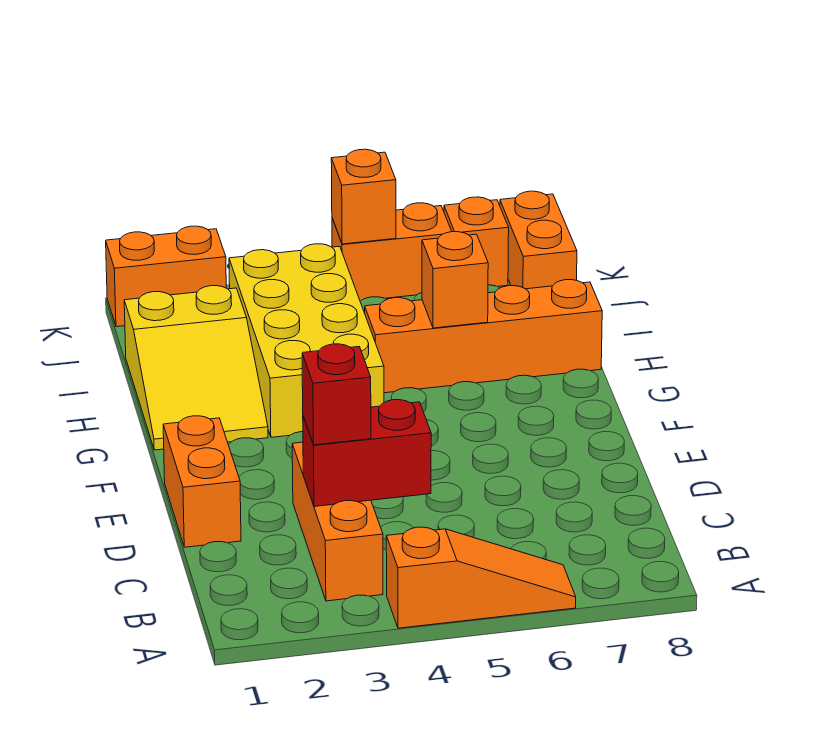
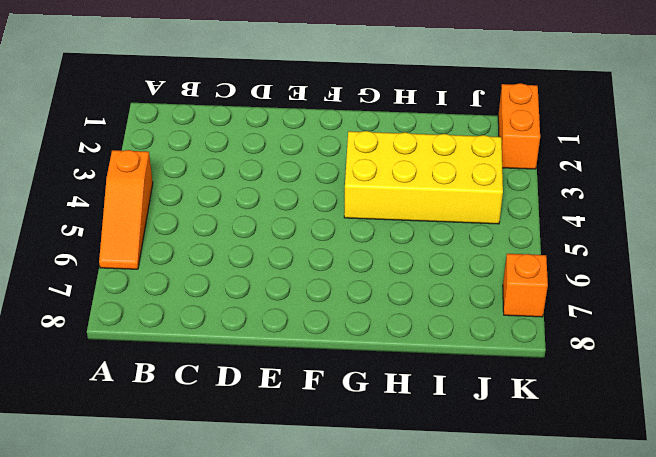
none -> orange 1x3 brick [292,442,383,601]
none -> orange 1x2 brick [163,416,241,547]
none -> yellow 2x3 slope [124,286,268,450]

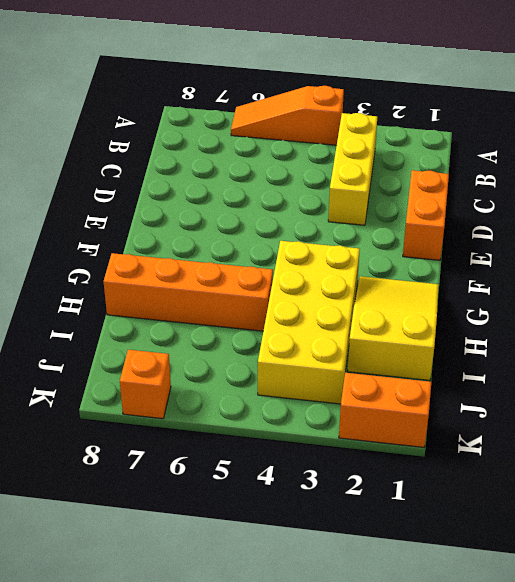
yellow 1x3 brick [328,113,377,225] -> orange 1x3 brick [292,442,383,601]
none -> orange 1x2 brick [500,191,577,289]
none -> orange 1x2 brick [332,203,452,301]
none -> red 1x2 brick [303,400,431,507]

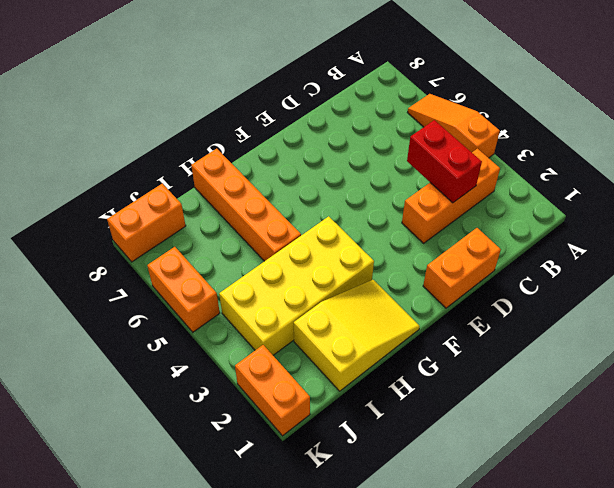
none -> orange 1x1 brick [444,197,509,287]
none -> orange 1x1 brick [422,232,488,328]
none -> orange 1x1 brick [331,149,396,244]

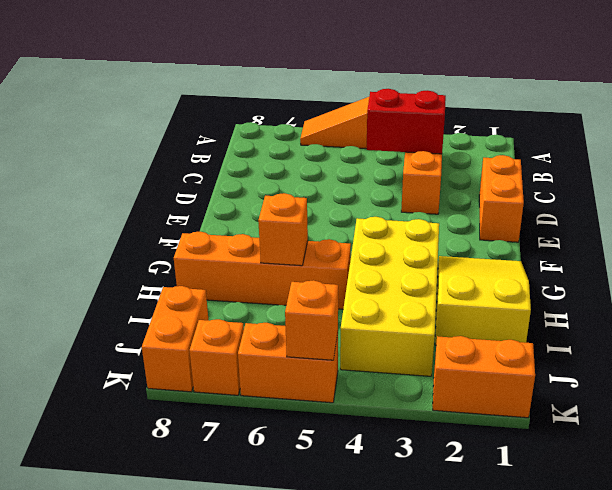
none -> red 1x1 brick [302,344,371,445]

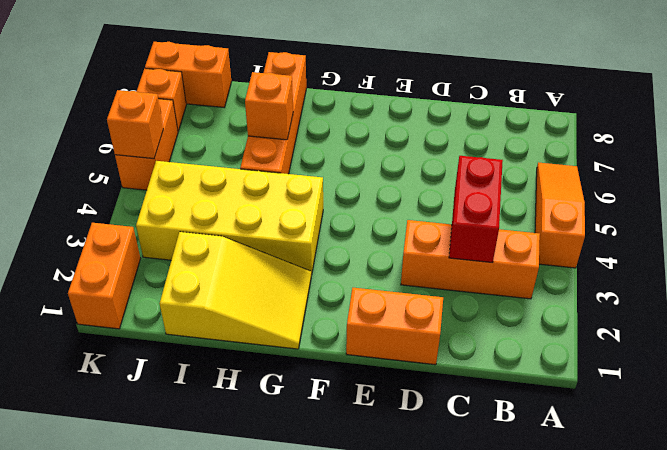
none -> red 1x1 brick [302,344,371,445]

